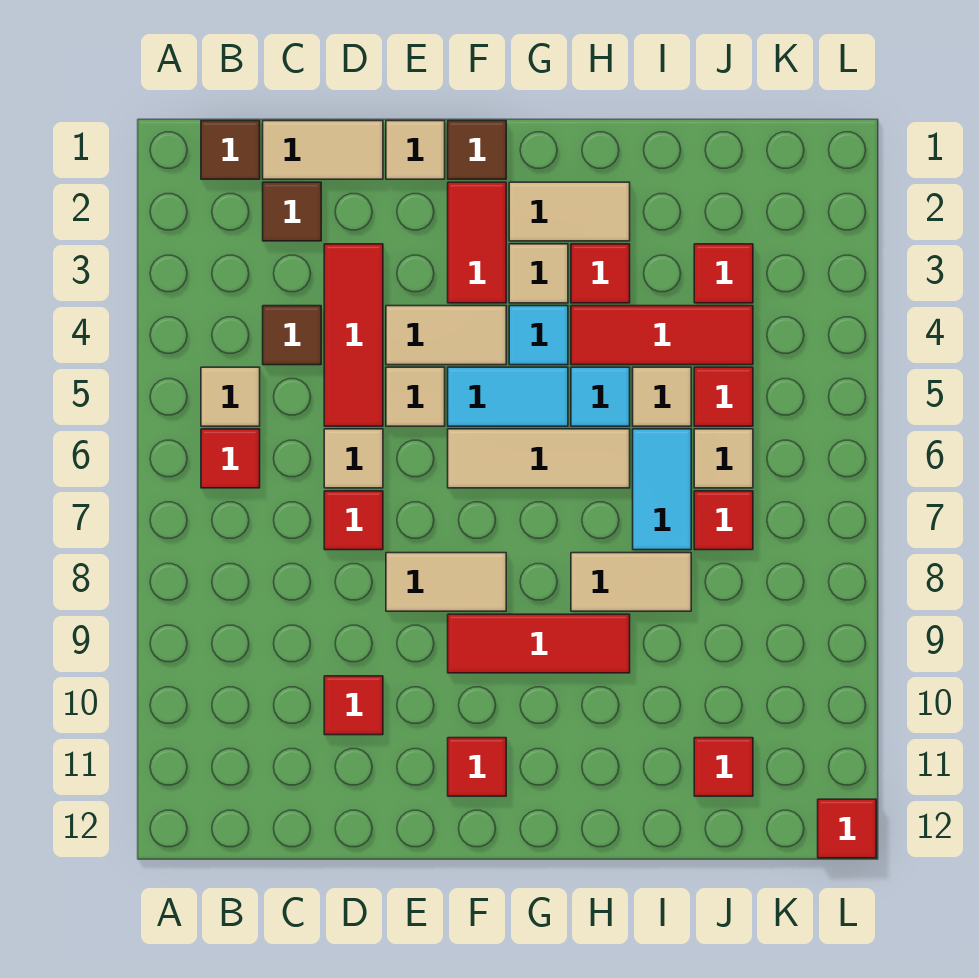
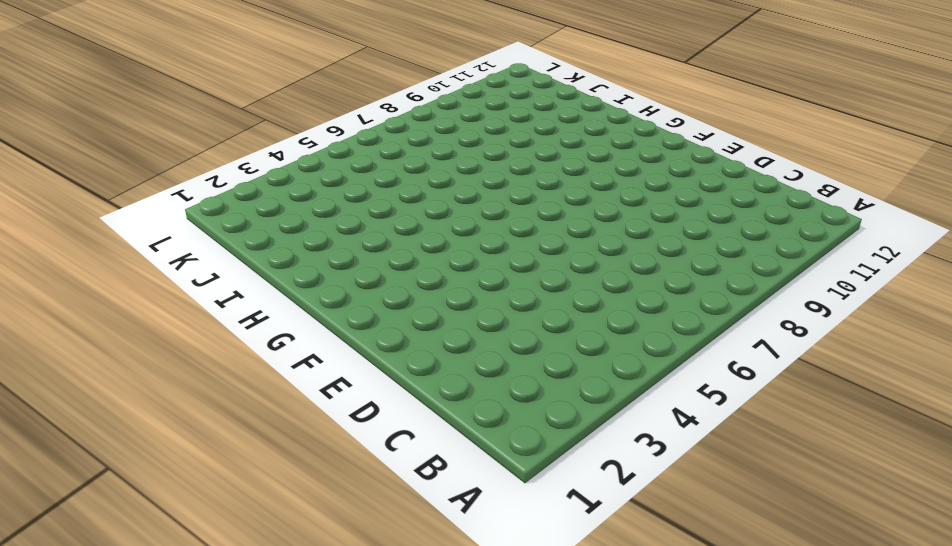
none -> brown 1x1 tile [201,121,260,179]
none -> tan 1x1 tile [201,367,260,426]
none -> red 1x1 tile [201,429,260,488]
none -> tan 1x2 tile [263,121,383,179]

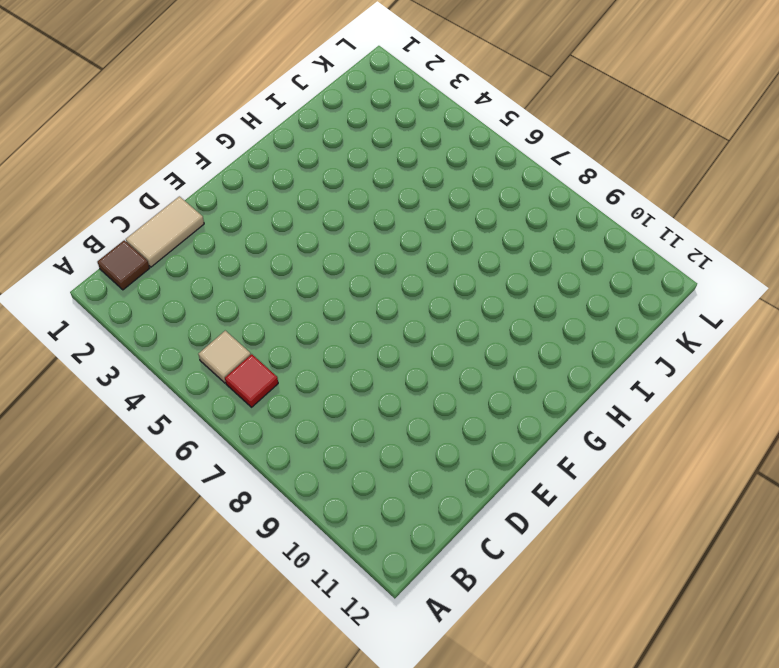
none -> brown 1x1 tile [263,182,321,241]
none -> brown 1x1 tile [263,306,321,365]
none -> red 1x3 tile [324,244,383,426]
none -> tan 1x1 tile [324,429,383,488]

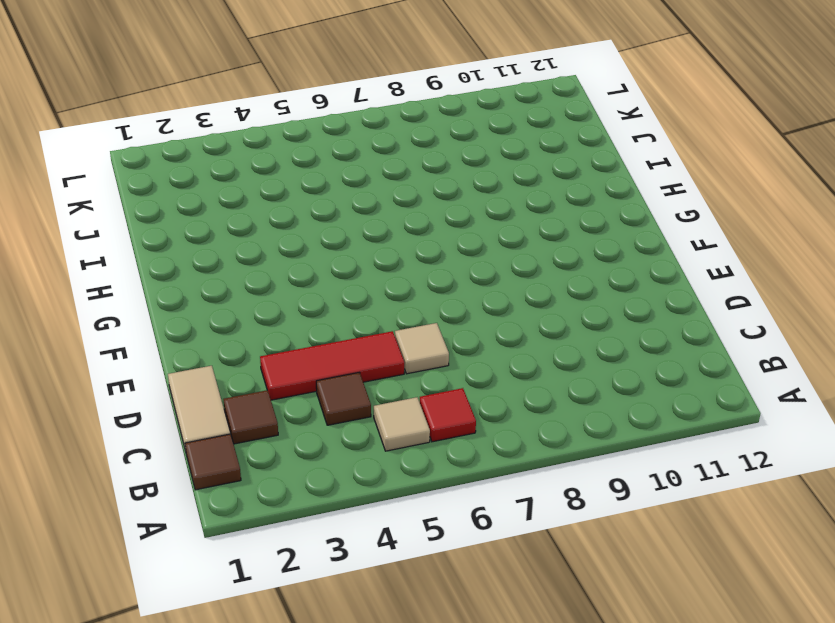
none -> red 1x1 tile [324,491,383,550]
none -> red 1x1 tile [324,676,383,735]
none -> tan 1x1 tile [386,121,445,179]
none -> tan 1x2 tile [386,306,506,365]

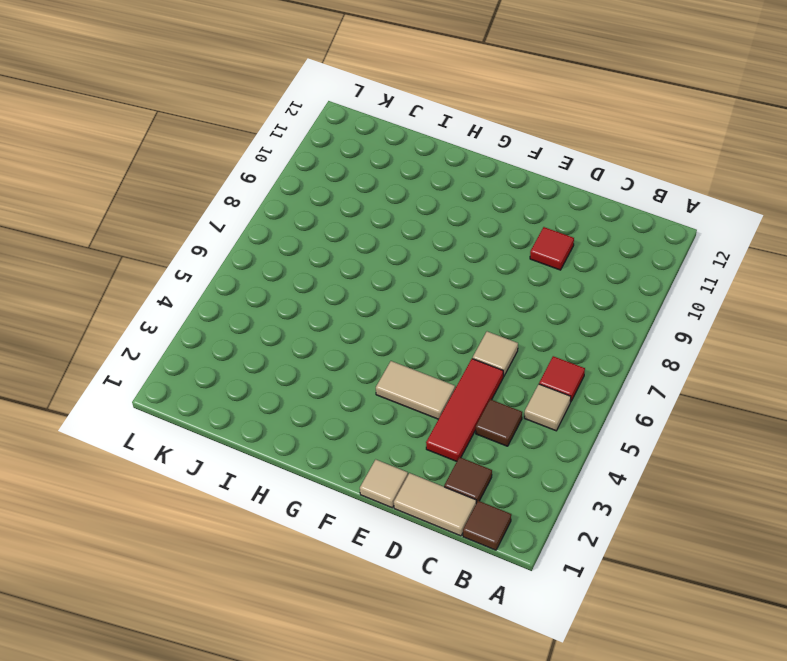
none -> red 1x1 tile [324,491,383,550]
none -> tan 1x1 tile [386,367,445,426]
none -> tan 1x2 tile [386,553,506,611]
none -> brown 1x1 tile [448,121,506,179]

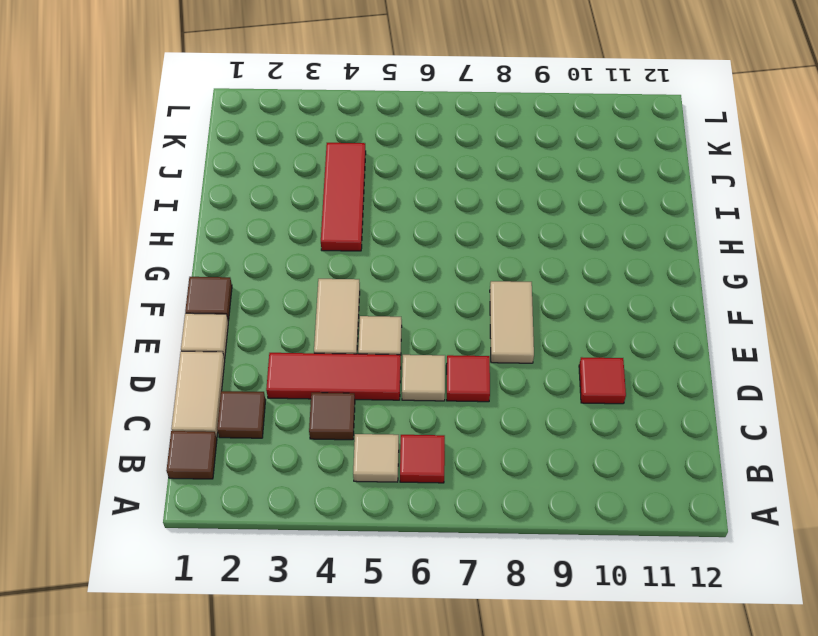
none -> red 1x2 tile [448,182,506,303]
none -> cyan 1x2 tile [448,367,568,426]
none -> tan 1x3 tile [448,429,630,488]
none -> red 1x3 tile [448,614,630,673]

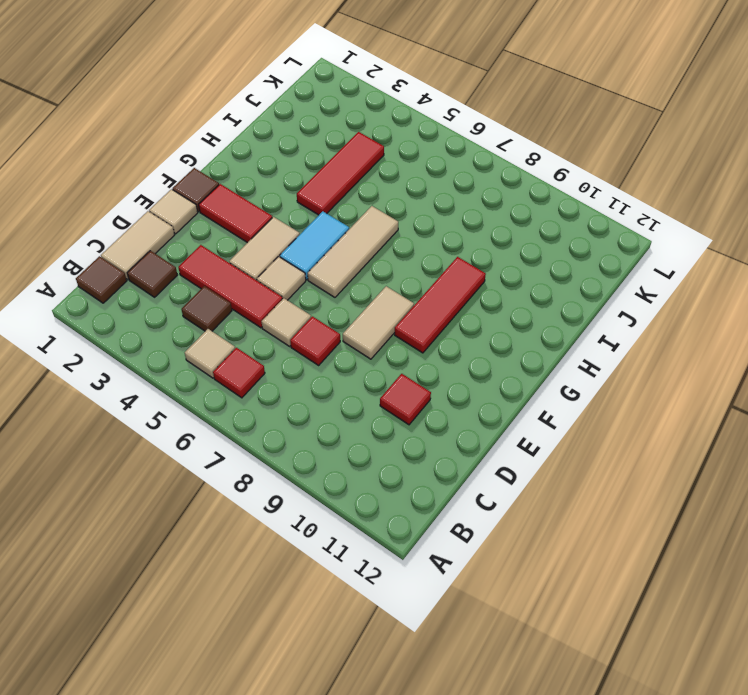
none -> red 1x1 tile [448,738,506,796]
none -> tan 1x2 tile [509,182,630,241]
none -> tan 1x1 tile [509,244,568,303]
none -> cyan 1x1 tile [509,306,568,365]

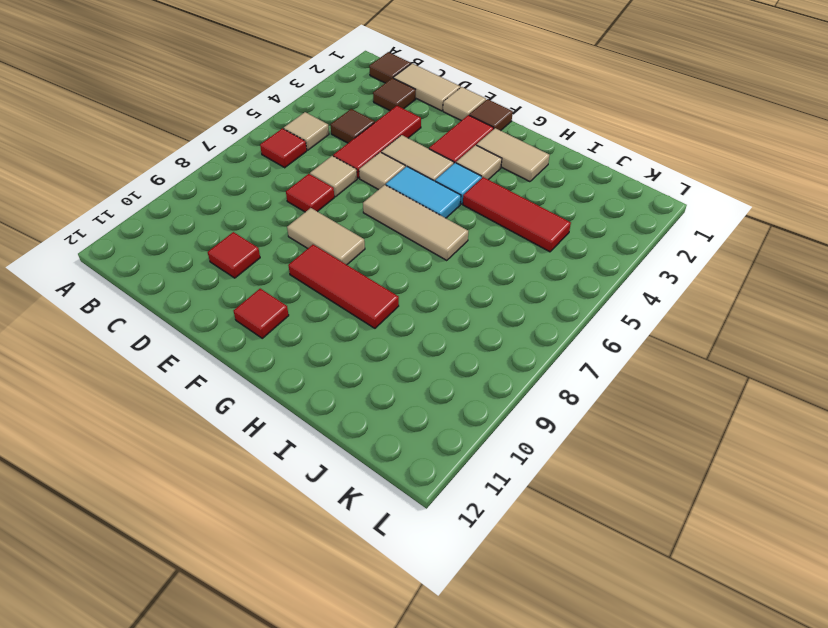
none -> red 1x1 tile [571,244,630,303]
none -> cyan 1x1 tile [571,367,630,426]
none -> tan 1x2 tile [571,553,691,611]
none -> tan 1x1 tile [633,367,691,426]

